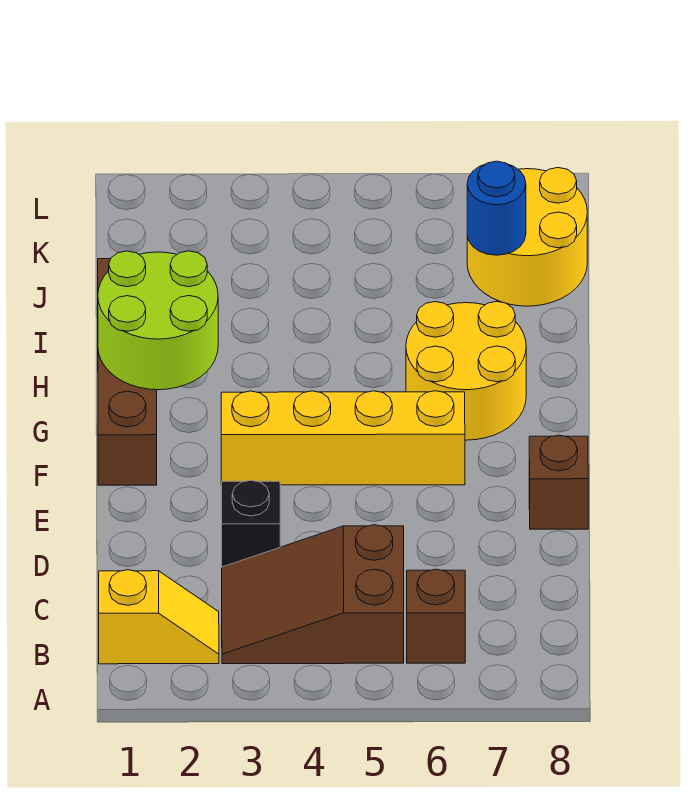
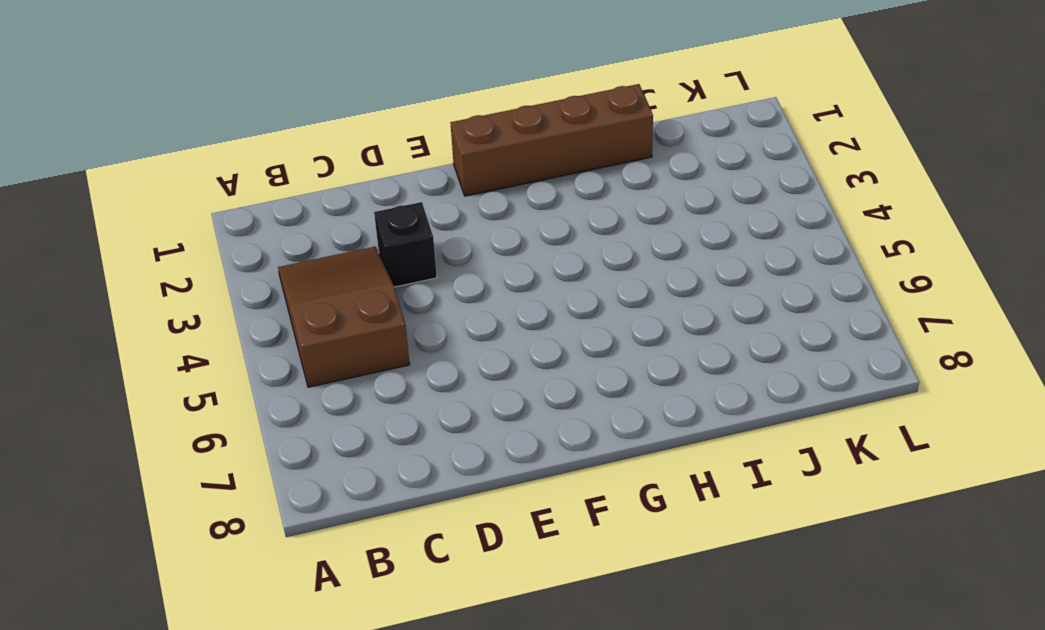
none -> yellow 1x2 slope [99,570,219,664]
none -> brown 1x1 brick [407,569,465,663]

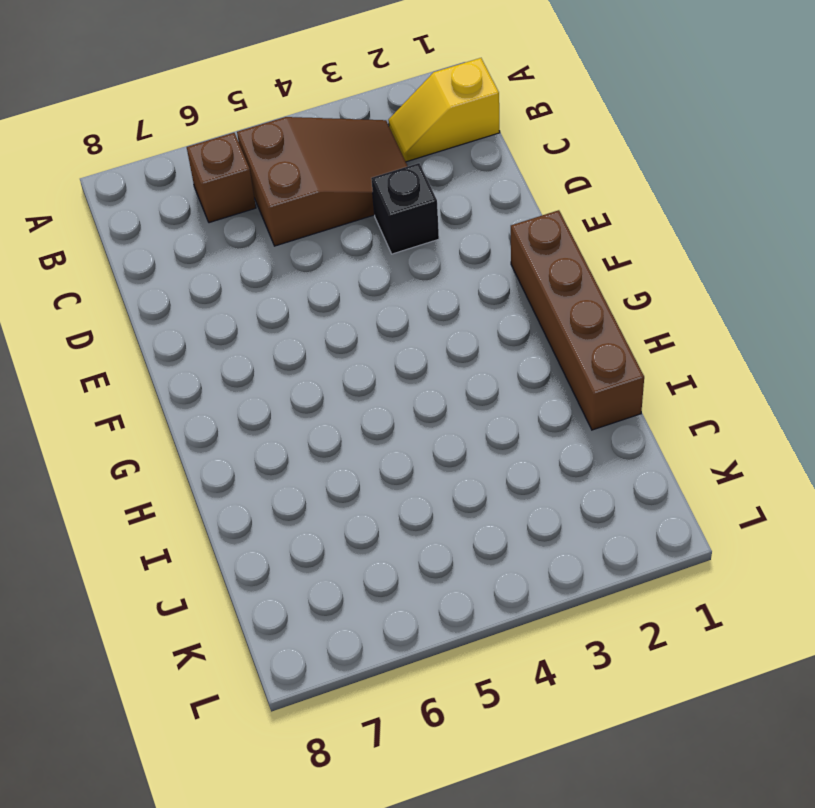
none -> brown 1x1 brick [529,435,588,529]
none -> yellow 1x4 brick [221,391,465,485]

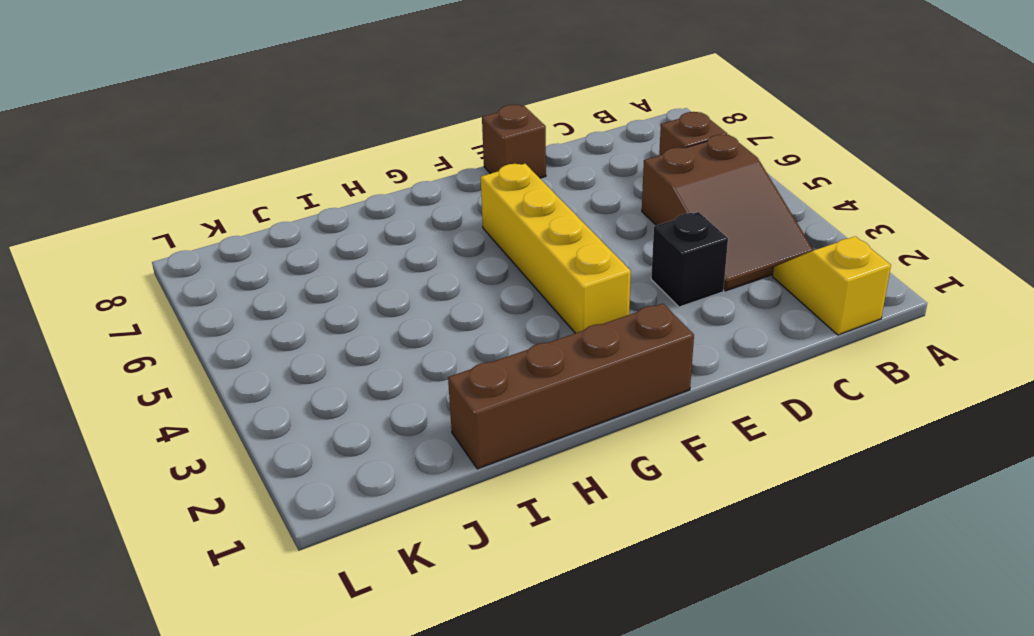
none -> yellow 2x2 round brick [406,302,526,440]
none -> yellow 2x2 round brick [467,168,587,306]

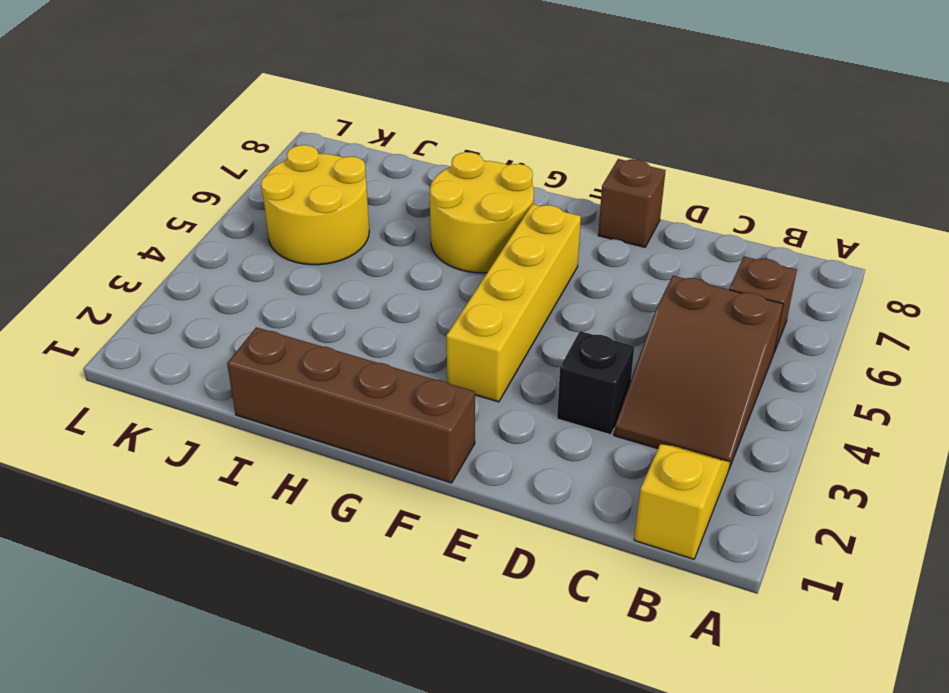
yellow 2x2 round brick [261,145,369,265] -> yellow 2x2 round brick moved to [467,168,587,306]
none -> lime 2x2 round brick [98,251,218,390]
none -> blue 1x1 round brick [467,161,526,255]

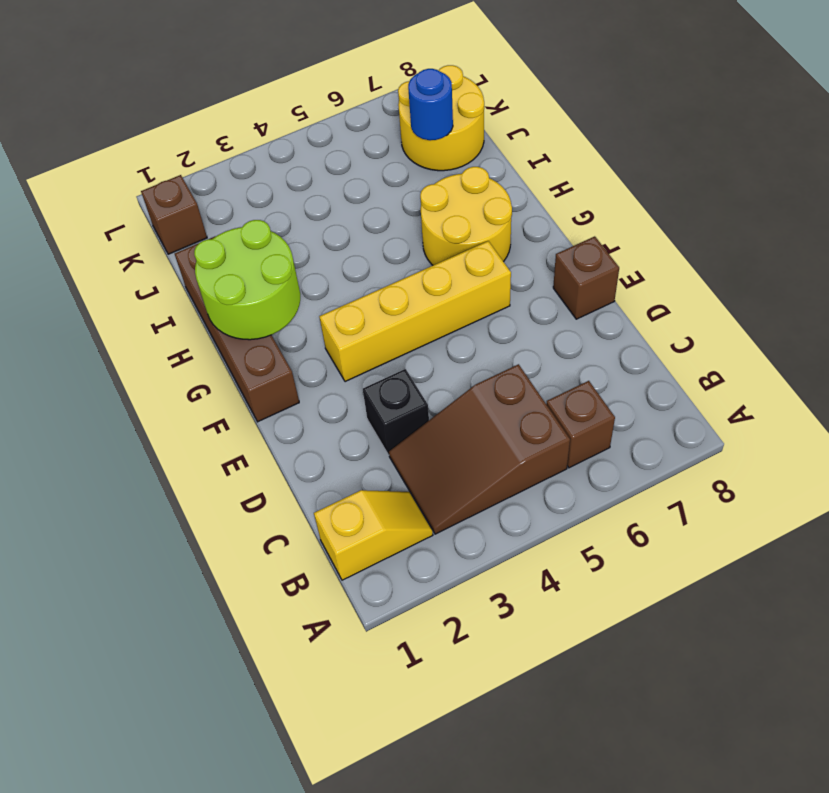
brown 1x1 brick [141,175,207,254] -> none

